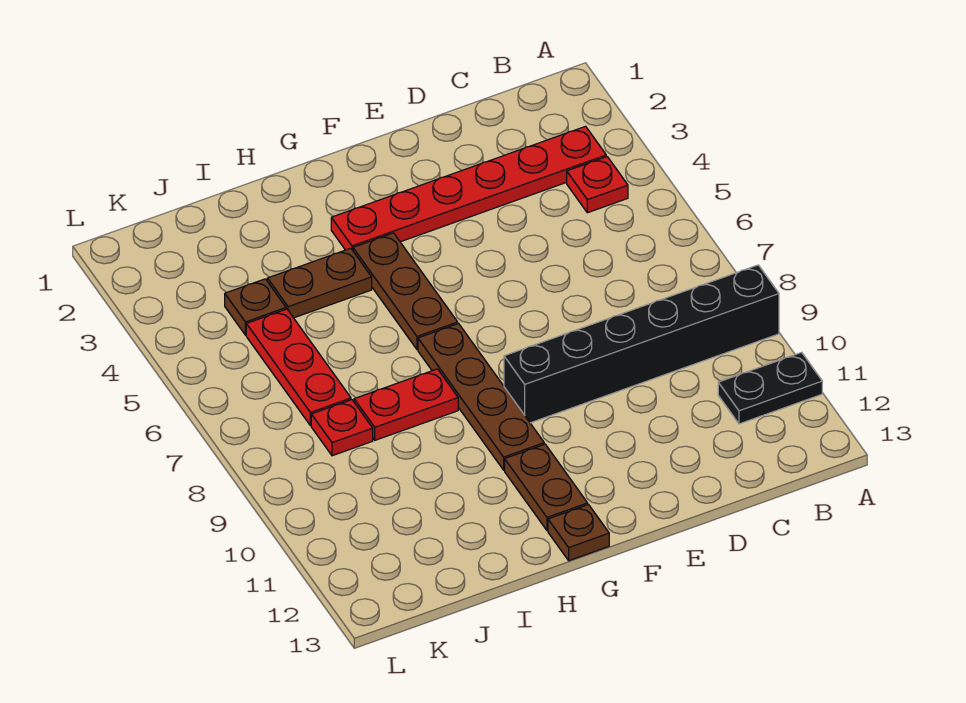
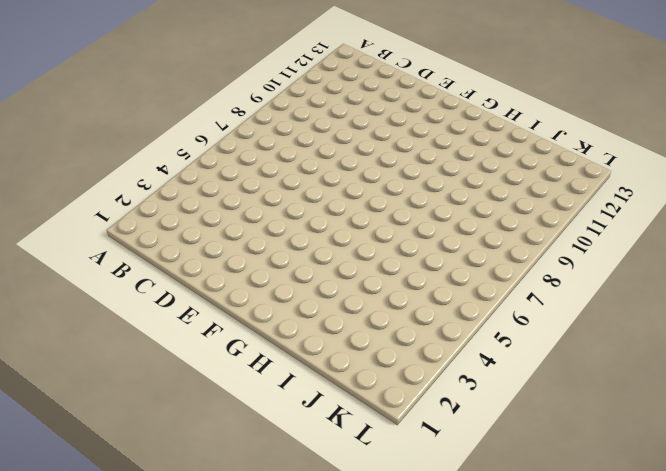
none -> black 1x6 brick [504,265,779,423]
none -> black 1x2 plate [718,352,822,424]
none -> red 1x6 plate [331,126,606,250]

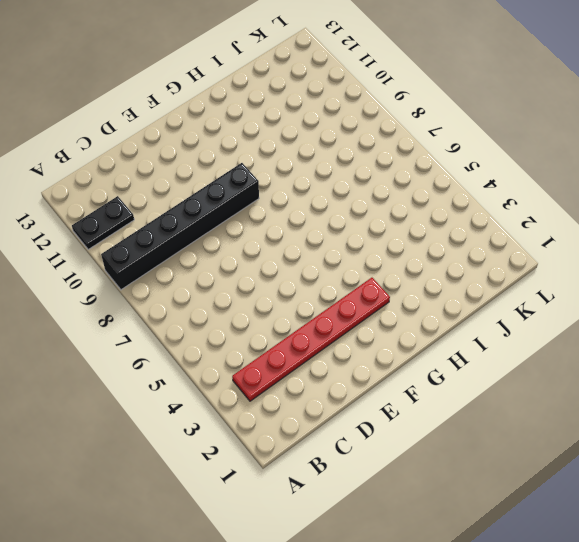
none -> red 1x1 plate [567,157,628,213]
none -> brown 1x3 plate [353,233,458,349]
none -> brown 1x4 plate [418,324,544,470]

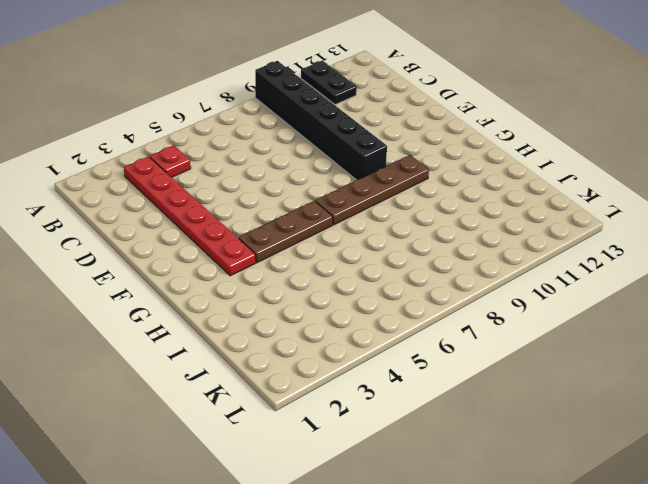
none -> brown 1x2 plate [505,444,588,530]
none -> brown 1x1 plate [548,505,609,561]
none -> brown 1x2 plate [267,248,372,318]

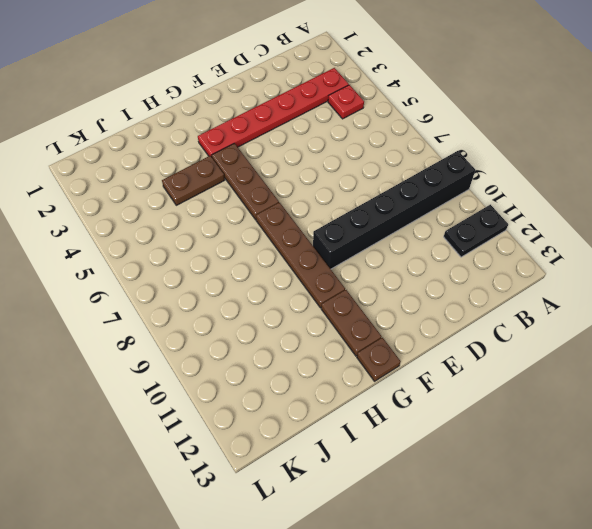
none -> red 1x2 plate [354,369,458,440]
none -> brown 1x1 plate [225,279,286,335]
none -> red 1x3 plate [246,309,351,426]

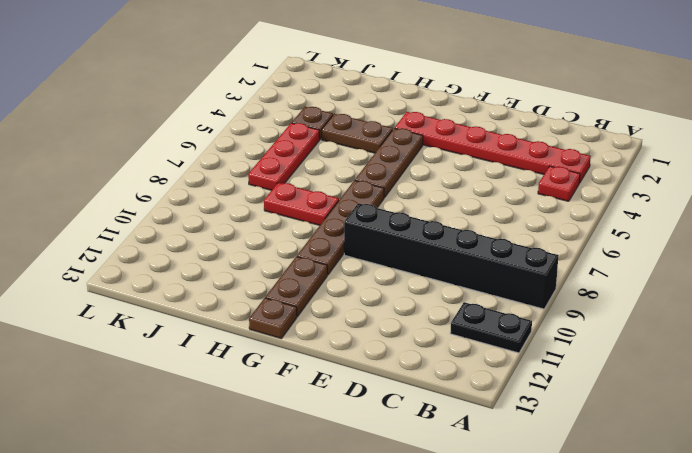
none -> red 1x1 plate [311,400,373,456]

